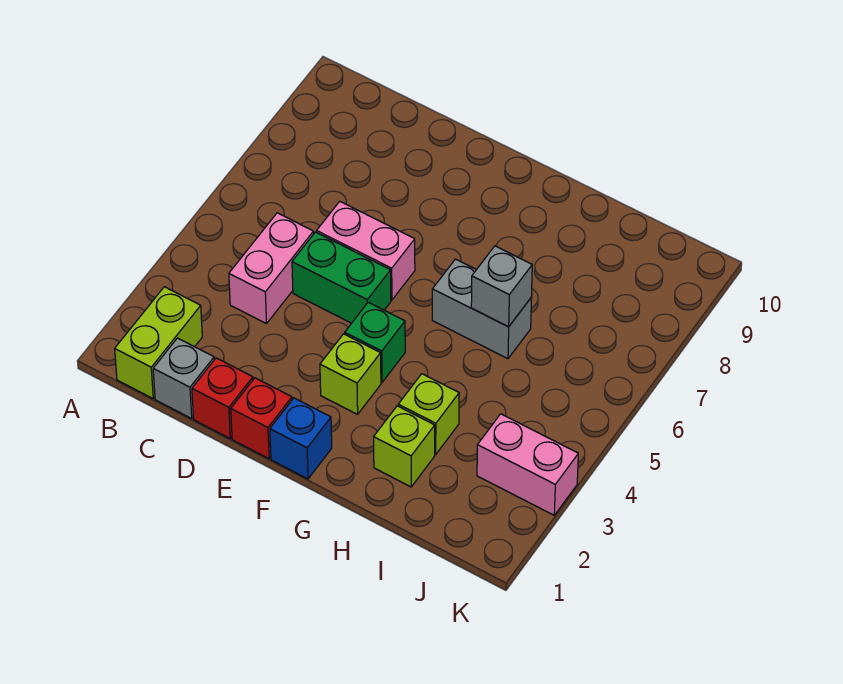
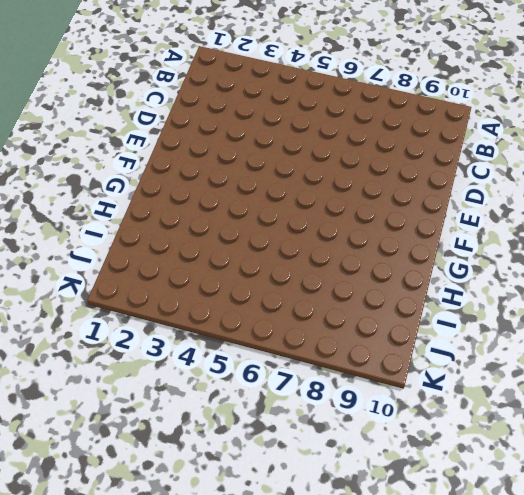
none -> lime 1x2 brick [115,287,202,398]
none -> grey 1x1 brick [153,338,214,419]
none -> pink 1x2 brick [229,213,314,324]

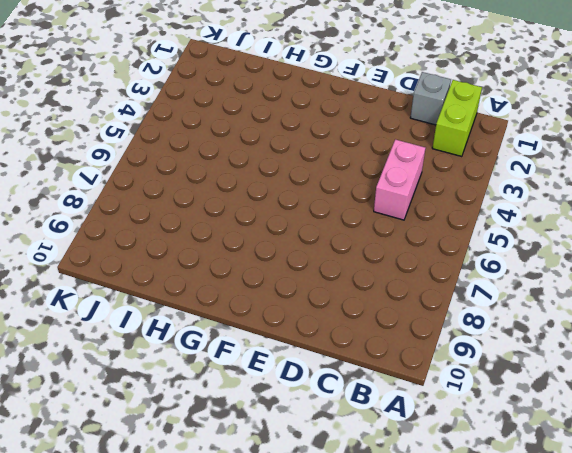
none -> red 1x1 brick [192,358,253,438]
none -> green 1x2 brick [292,232,391,323]
none -> pink 1x2 brick [317,202,415,300]

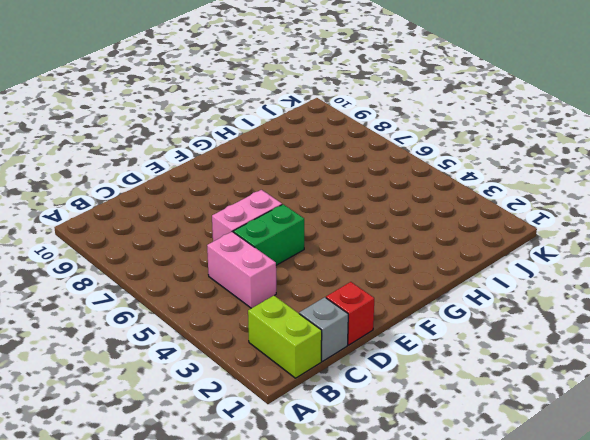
none -> red 1x1 brick [231,378,292,459]
none -> blue 1x1 brick [270,398,332,479]
none -> lime 1x1 brick [320,334,381,414]

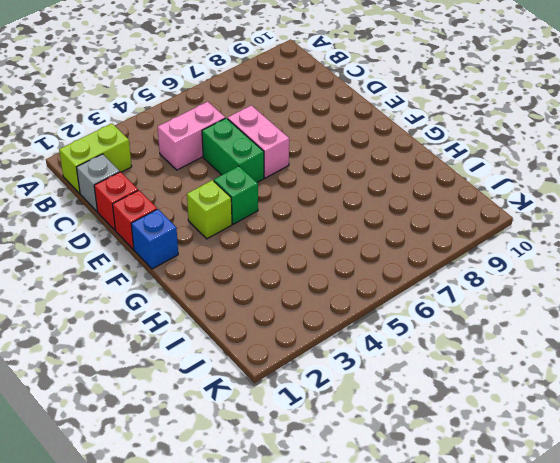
none -> grey 1x2 brick [432,259,531,359]
none -> lime 1x1 brick [374,406,435,487]
none -> lime 1x1 brick [398,374,459,454]

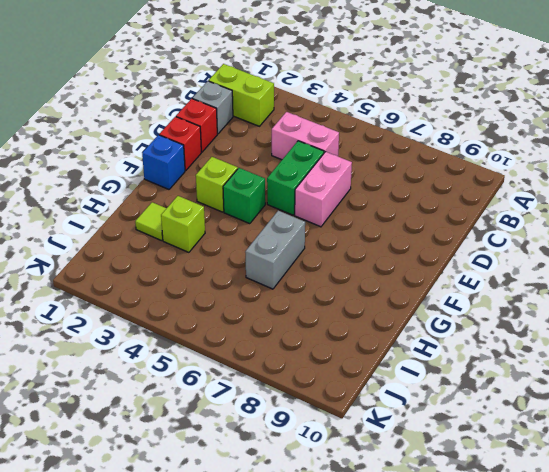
lime 1x1 tile [135,202,166,241] -> lime 1x1 brick [374,406,435,487]
none -> pink 1x2 brick [477,414,578,515]
none -> grey 1x1 brick [471,246,532,327]

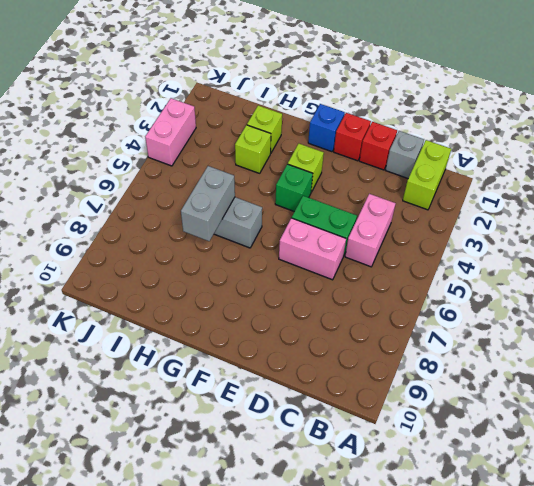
grey 1x2 brick [181,166,235,241] -> grey 1x1 brick [471,246,532,327]
pink 1x2 brick [145,98,196,166] -> pink 1x2 brick turned to [477,414,578,515]

